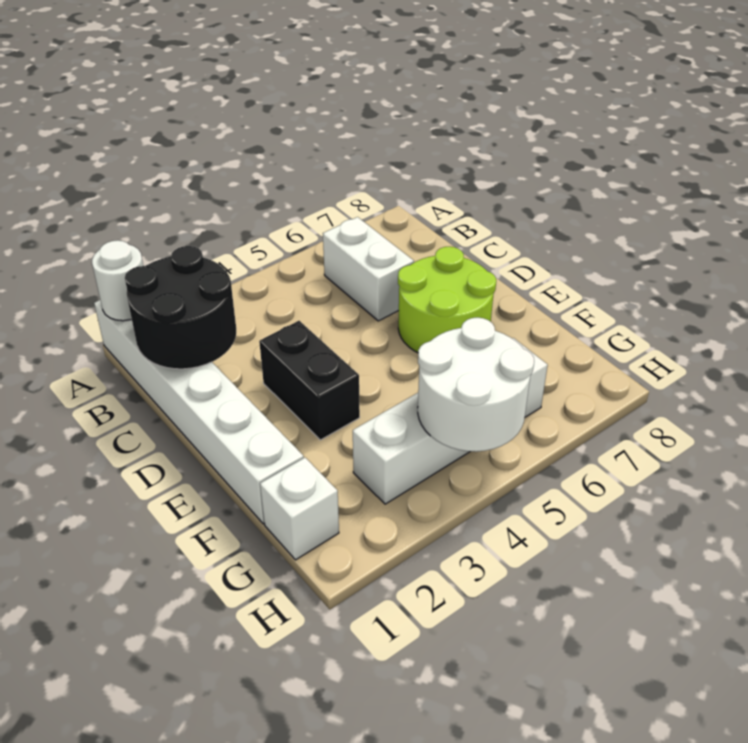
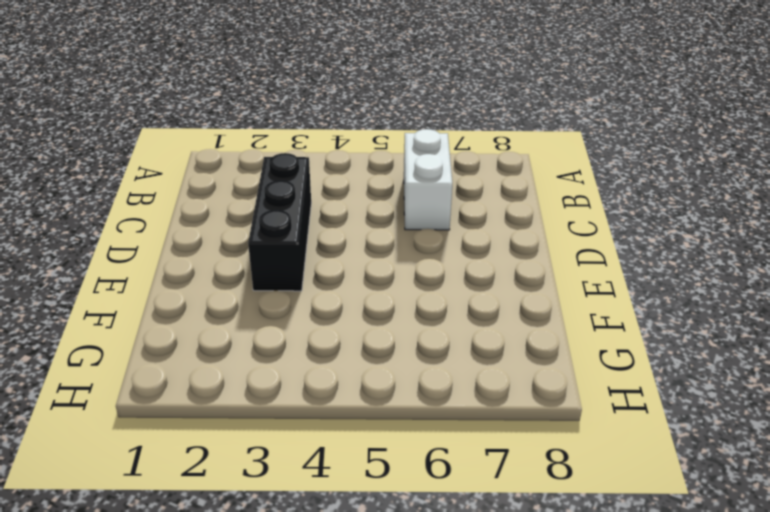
black 1x3 brick [248,153,311,291] -> black 1x2 brick [259,321,360,440]
none -> white 1x6 brick [94,300,304,524]
none -> lime 2x2 round brick [398,246,496,353]

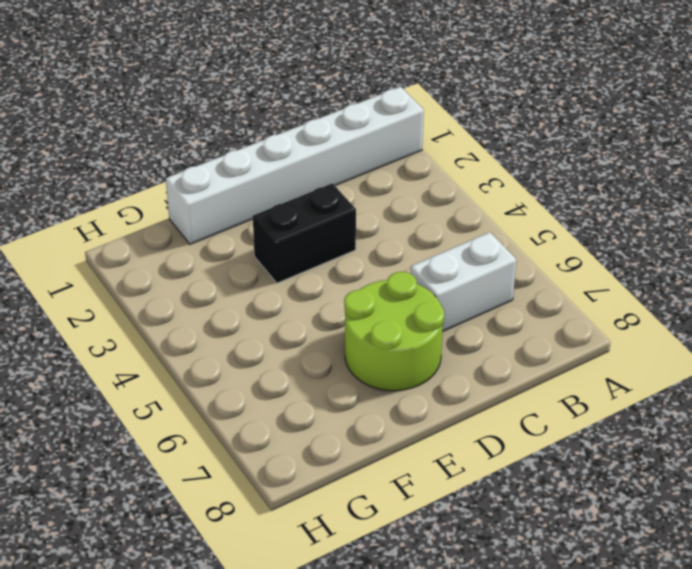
none -> white 1x1 brick [260,458,339,560]
none -> white 1x4 brick [353,338,548,504]

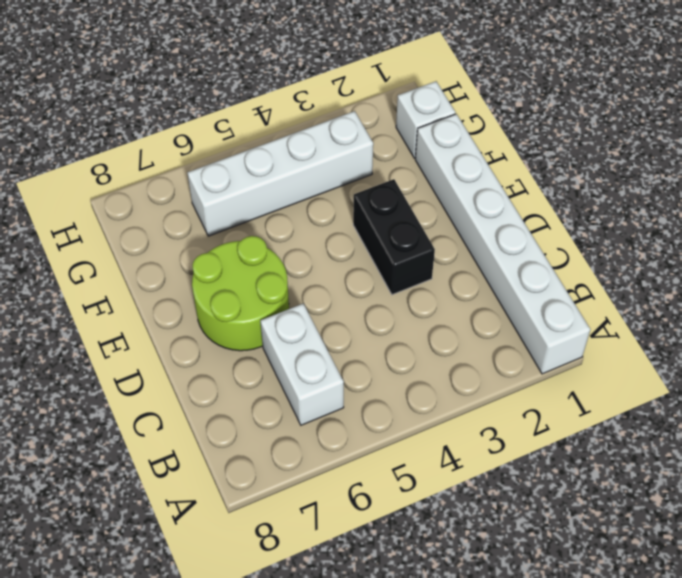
none -> white 1x1 round brick [92,240,143,321]
none -> black 2x2 round brick [125,246,236,369]

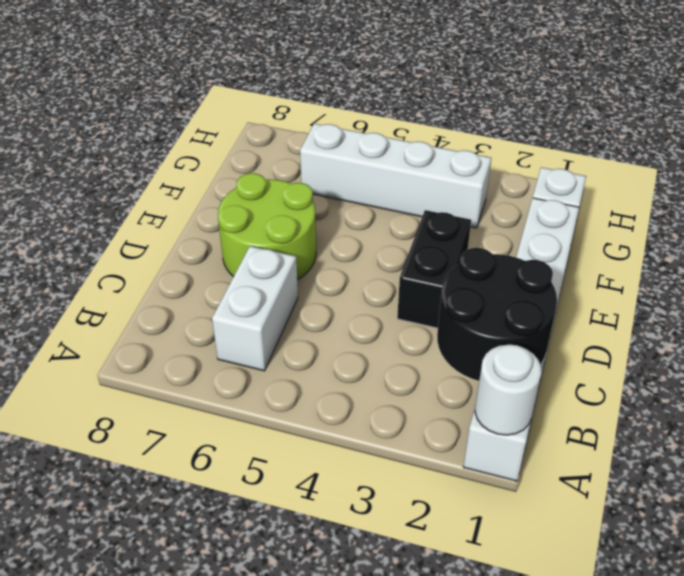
none -> white 2x2 round brick [418,317,534,452]

